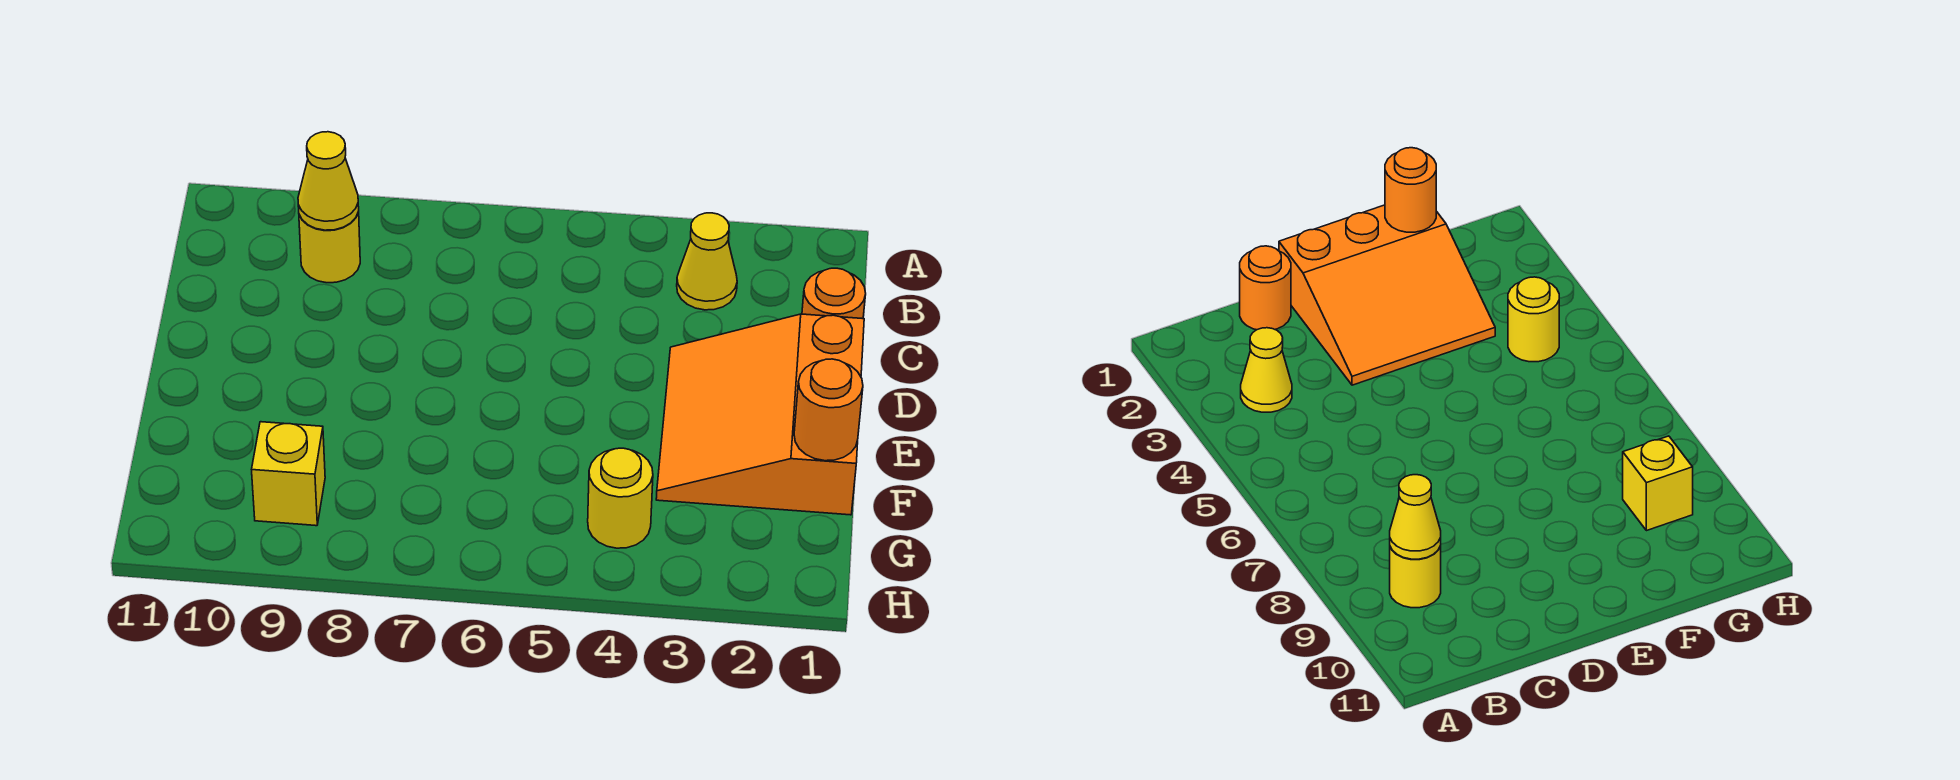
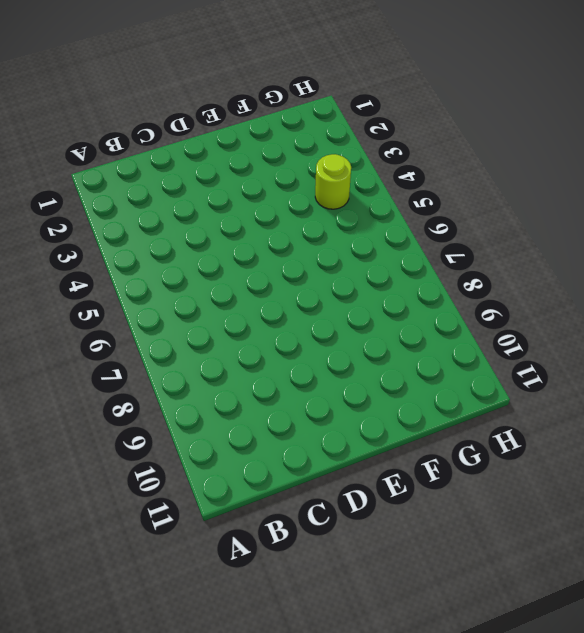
lime 1x1 round brick [315,154,351,209] -> yellow 1x1 round brick [588,448,653,548]
none -> yellow 1x1 cone [677,213,737,310]
none -> yellow 1x1 round brick [299,212,360,283]

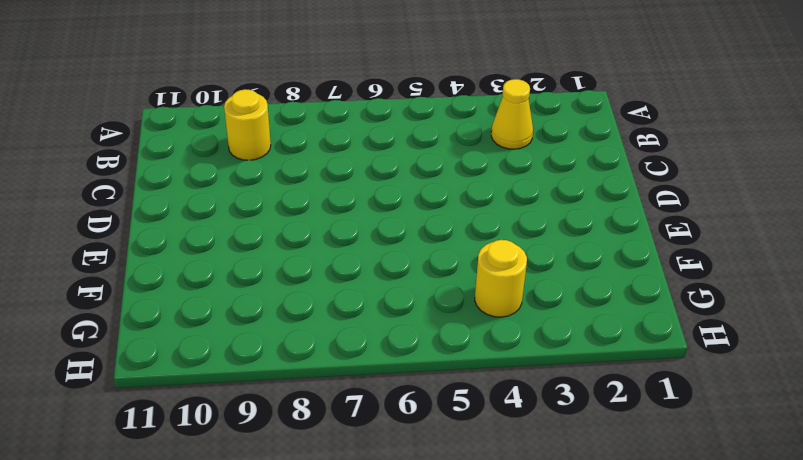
none -> orange 1x1 round brick [802,268,866,319]
none -> orange 3x3 slope [656,314,864,515]

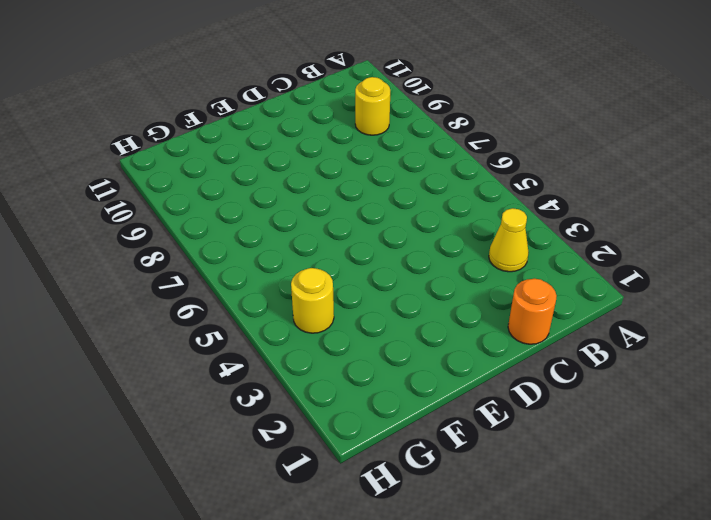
none -> orange 3x3 slope [656,314,864,515]
none -> yellow 1x1 brick [252,422,325,526]

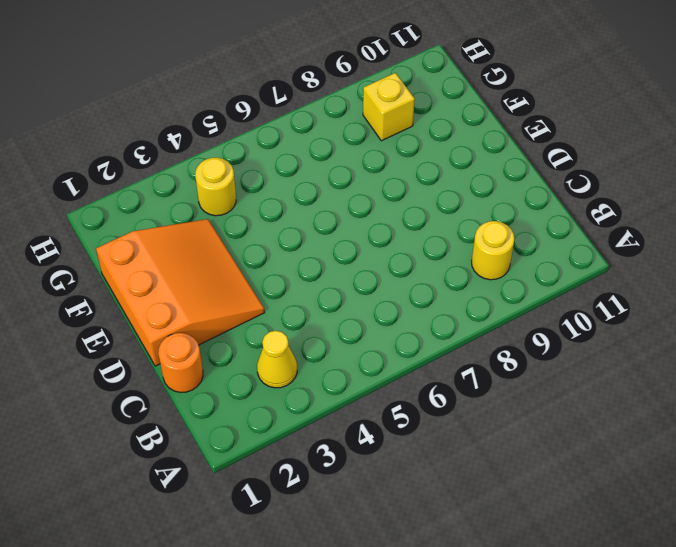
none -> yellow 1x1 cone [298,132,359,230]
none -> orange 1x1 round brick [794,359,863,461]

